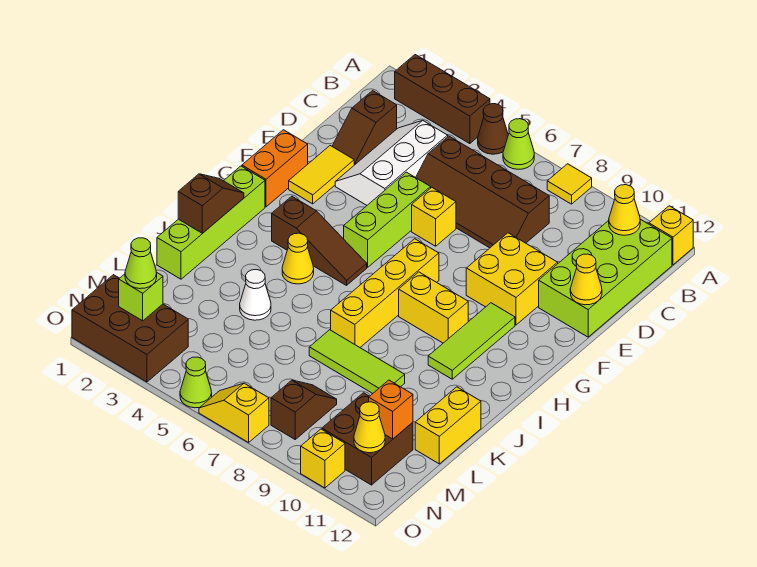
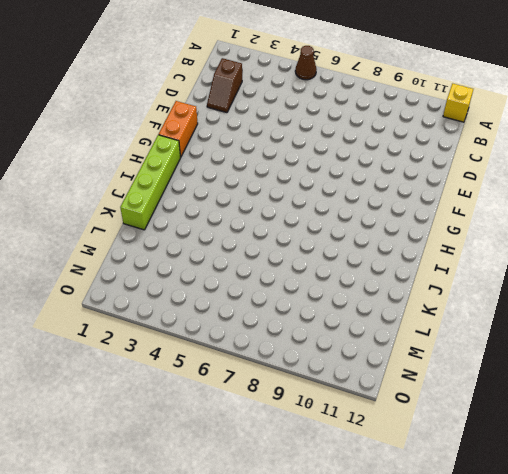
none -> brown 1x3 brick [395,55,490,144]
none -> lime 1x1 cone [503,119,534,169]
none -> yellow 1x1 tile [547,164,592,204]
none -> lime 2x4 brick [539,219,672,337]

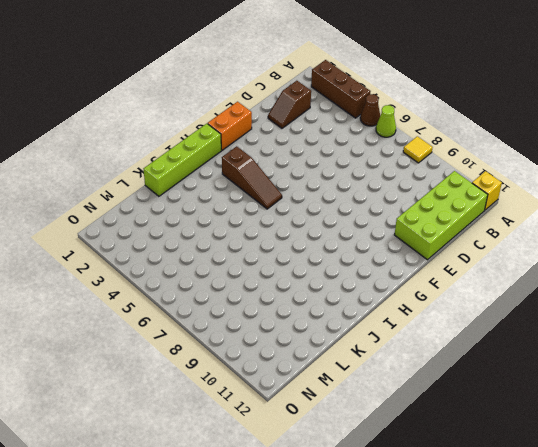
none -> white 2x3 slope [335,121,448,205]
none -> brown 2x4 slope [416,136,549,248]
none -> yellow 1x2 tile [289,146,354,204]
none -> lime 1x3 brick [344,172,431,267]

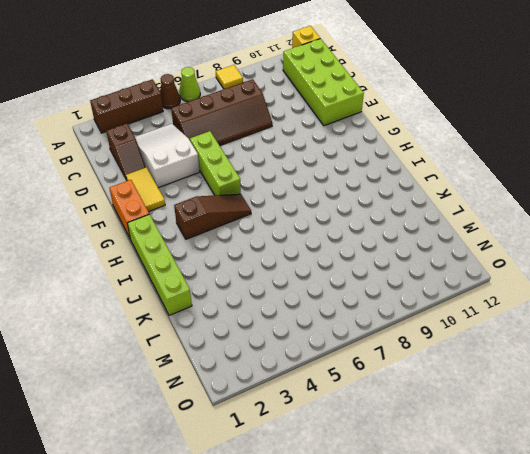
white 2x3 slope [135,124,199,188] -> white 2x3 slope turned to [335,121,448,205]
none -> yellow 1x1 brick [412,187,456,246]
none -> yellow 2x2 brick [466,233,558,325]
none -> yellow 1x4 brick [331,239,439,347]
none -> lime 1x3 tile [428,303,515,379]

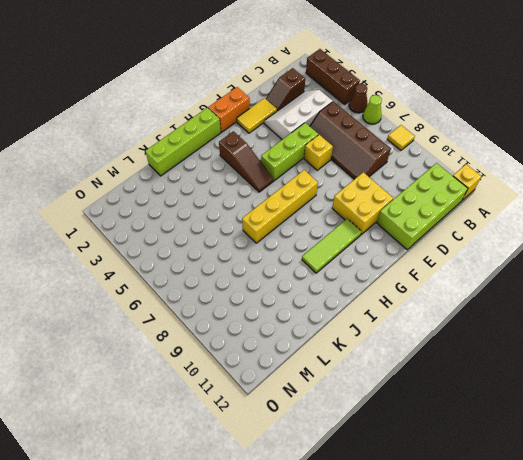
none -> yellow 1x2 brick [399,272,468,343]
none -> yellow 1x1 cone [282,233,314,284]
none -> white 1x1 cone [240,270,271,320]
none -> lime 1x3 tile [309,330,405,393]

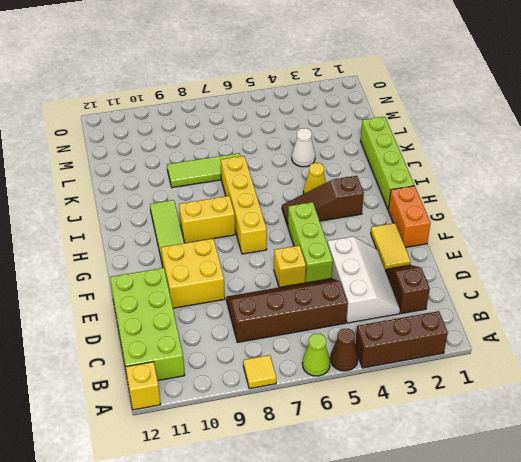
none -> yellow 1x2 brick [415,387,481,464]
none -> brown 1x2 slope [271,380,337,439]
none -> brown 2x2 brick [322,393,413,485]
none -> brown 2x3 brick [72,275,188,382]

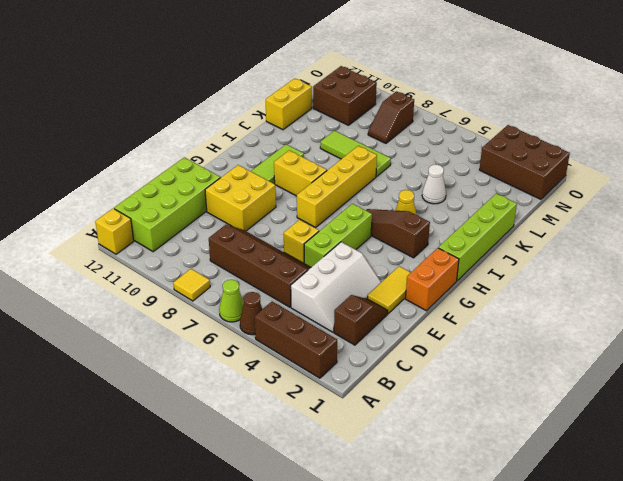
none -> lime 1x1 cone [180,357,212,408]
none -> yellow 1x2 slope [199,383,269,442]
none -> yellow 1x1 brick [301,429,345,488]
none -> yellow 1x1 cone [609,185,640,235]

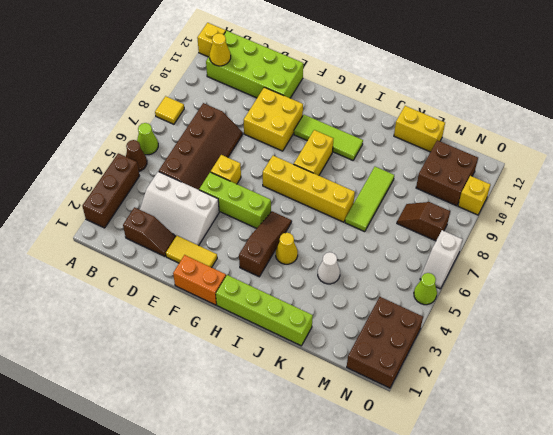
white 1x2 slope [420,230,463,289] -> yellow 1x2 slope [199,383,269,442]
none -> yellow 1x1 cone [570,254,602,305]
none -> brown 1x2 slope [178,174,244,233]
none -> orange 1x1 brick [369,380,413,439]
none -> lime 1x1 brick [119,272,163,321]

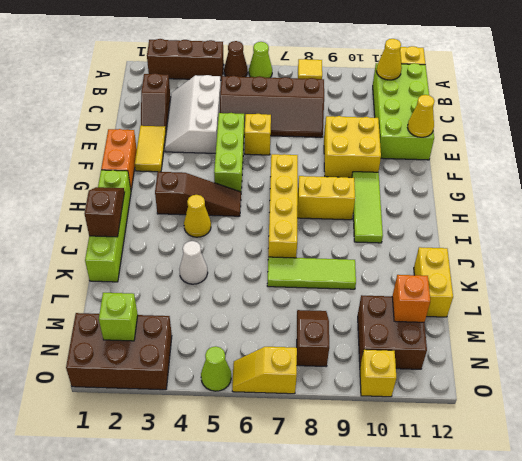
none -> yellow 1x1 cone [354,402,385,453]
none -> lime 1x1 cone [125,238,157,289]

